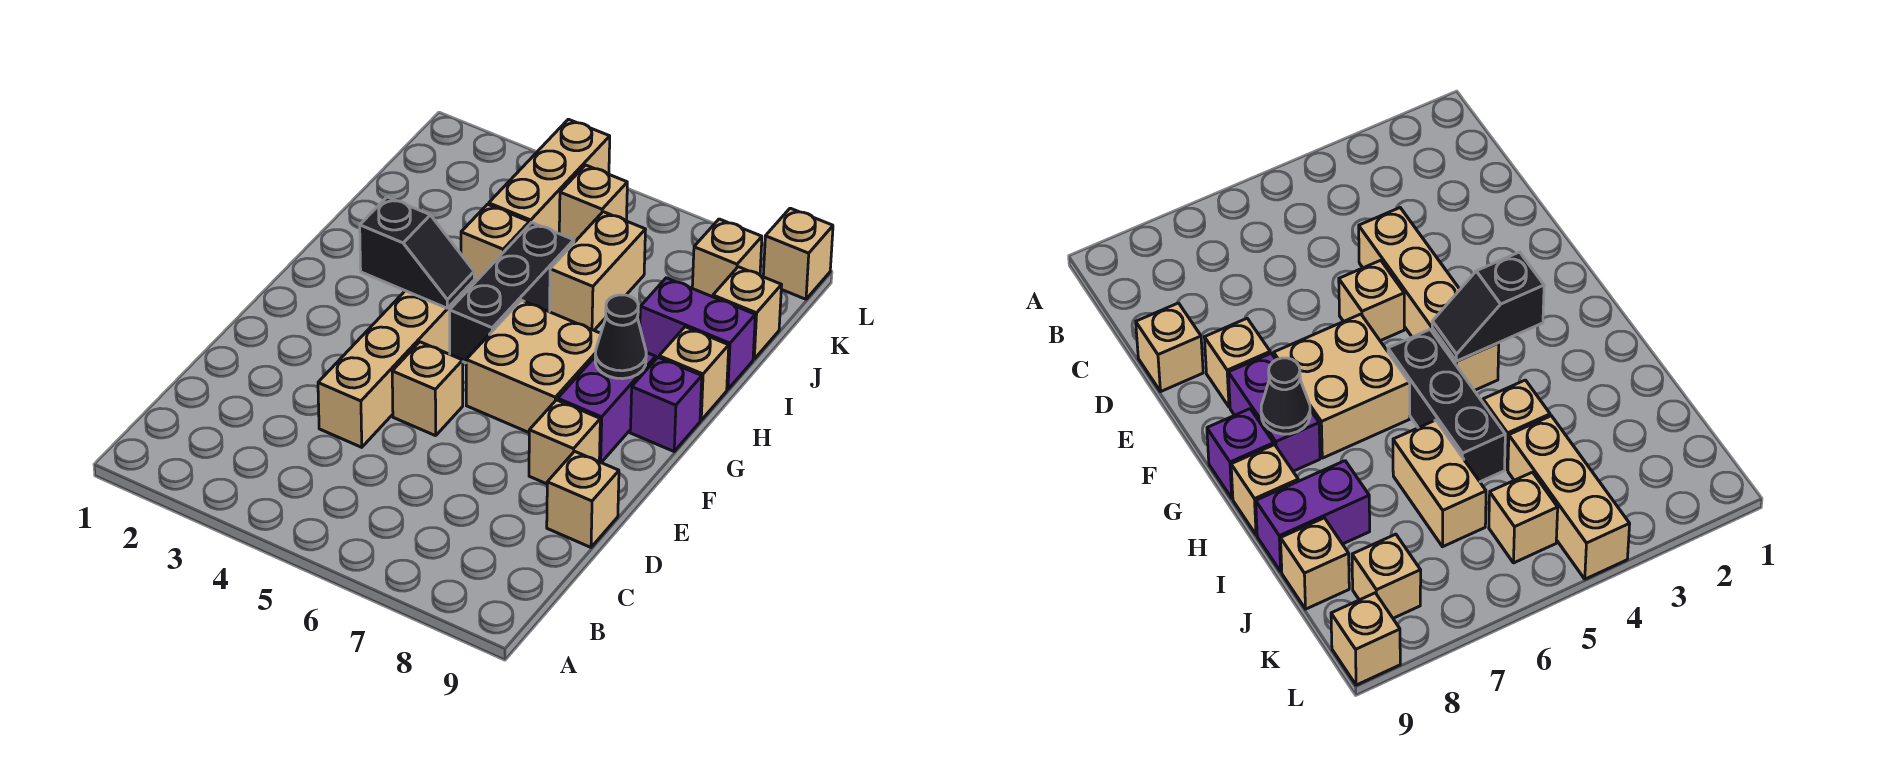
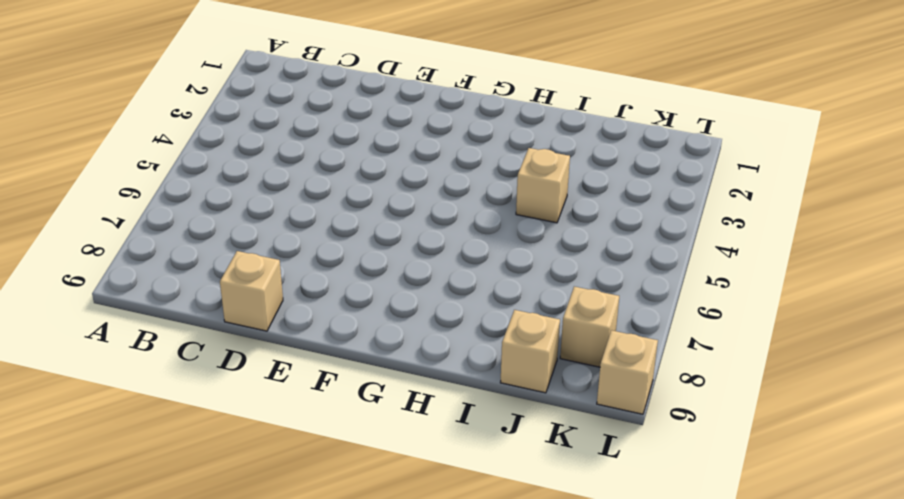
none -> tan 1x4 brick [318,281,474,447]
none -> tan 1x1 brick [392,342,463,436]
none -> tan 1x1 brick [529,400,600,484]

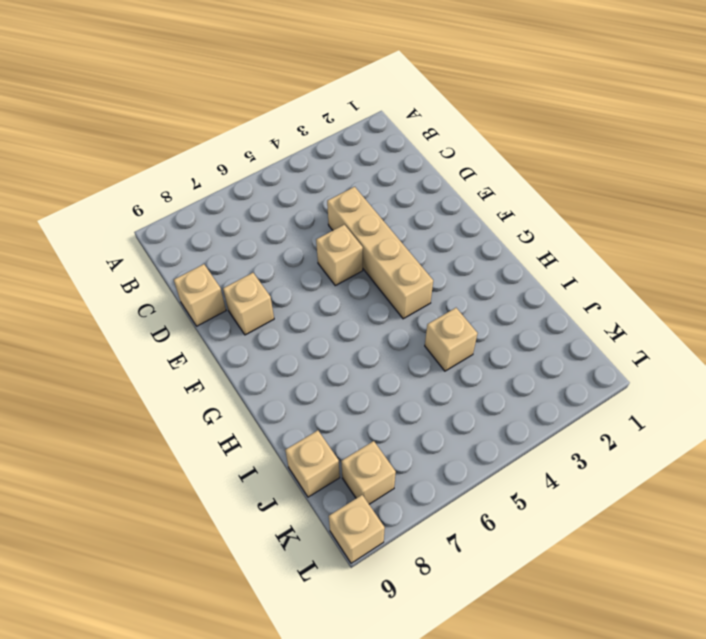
none -> tan 2x2 brick [466,300,601,432]
none -> purple 1x2 brick [558,352,656,462]
none -> black 1x3 brick [450,223,574,363]

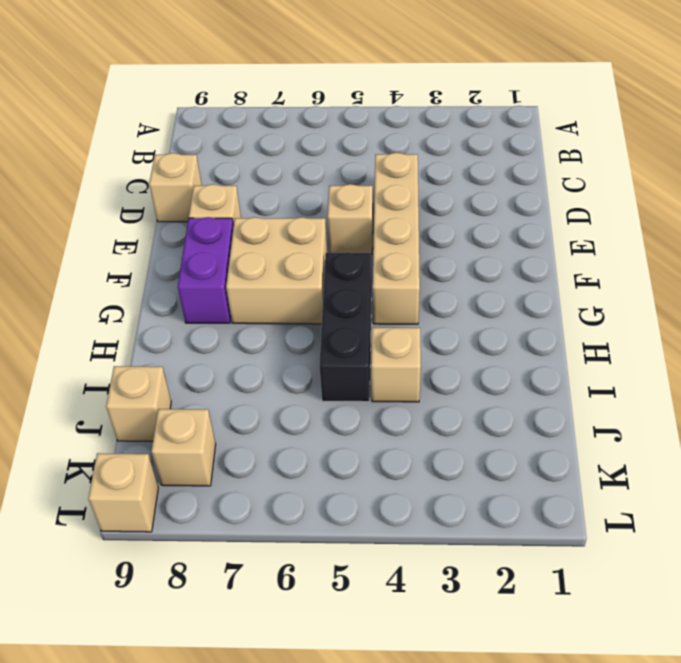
none -> purple 1x1 brick [630,357,702,451]
none -> tan 1x1 brick [659,327,729,420]
none -> tan 1x2 brick [550,212,646,330]

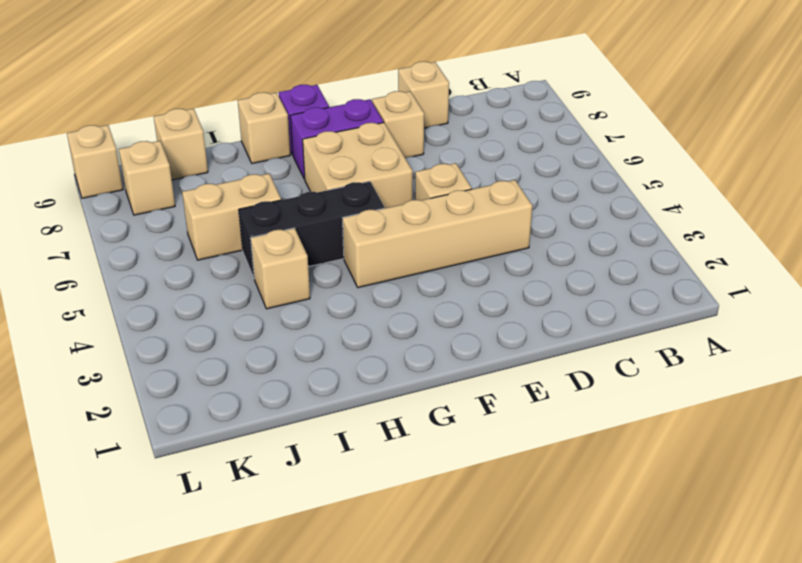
none -> purple 1x2 brick [640,278,755,390]
none -> tan 1x3 brick [489,119,610,234]
none -> tan 1x1 brick [559,165,627,242]

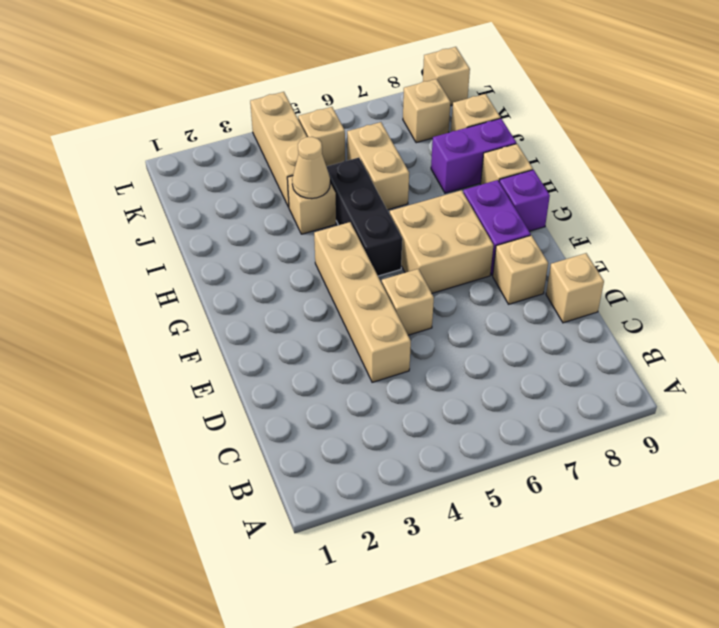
tan 1x1 cone [292,137,330,199] -> none
none -> black 1x2 slope [360,197,474,308]
none -> black 1x1 cone [595,295,646,379]

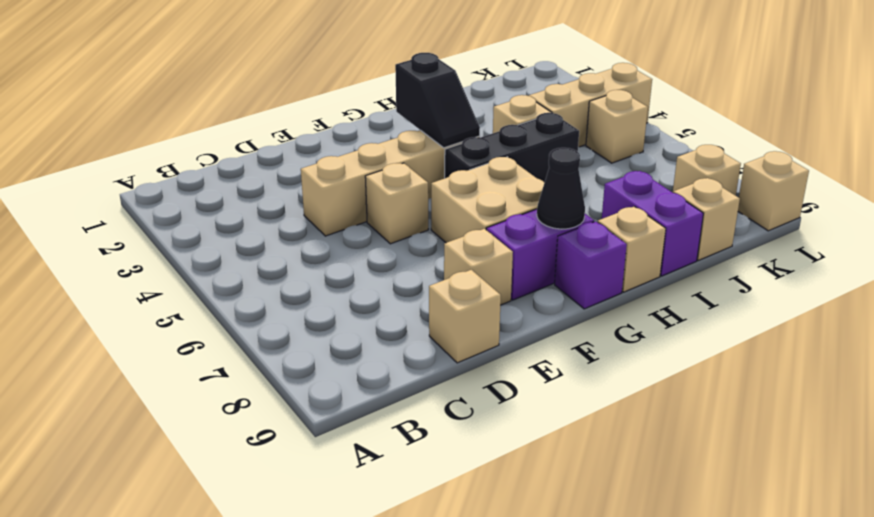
none -> tan 1x2 brick [550,212,646,330]

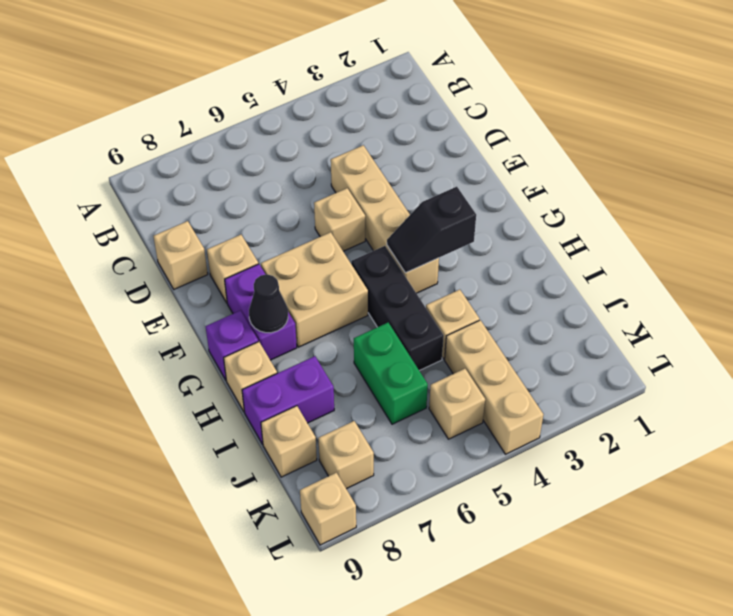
green 1x2 brick [354,323,428,424] -> tan 1x2 brick [550,212,646,330]

